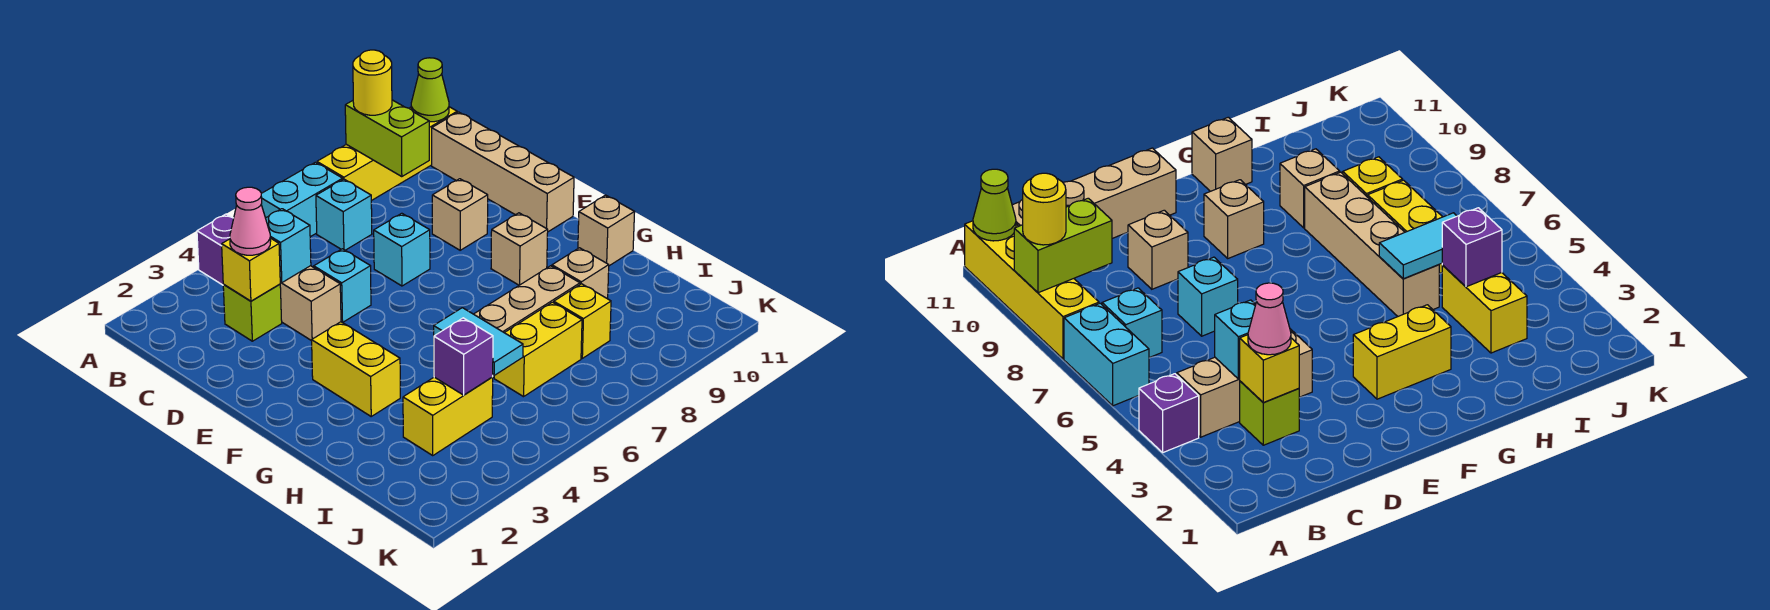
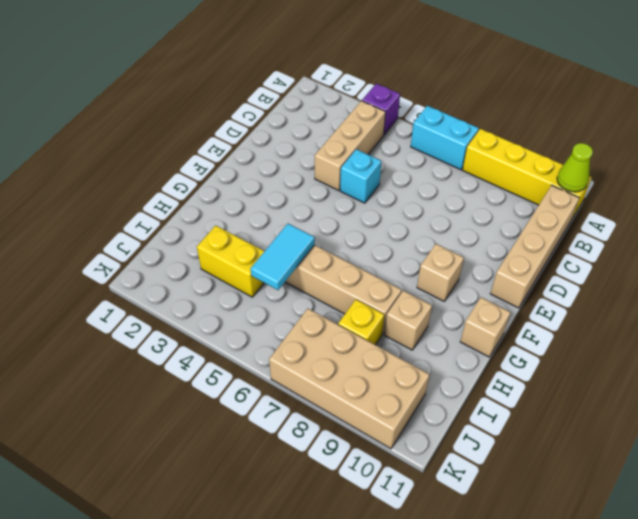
tan 2x4 brick [269,309,430,449] -> none
none -> cyan 1x1 brick [316,179,372,250]
none -> lime 1x1 brick [223,284,282,341]
none -> cyan 1x1 brick [374,213,430,286]

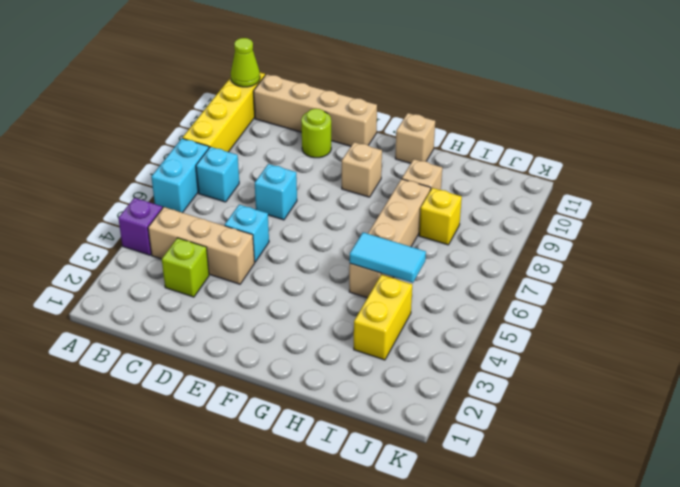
lime 1x1 round brick [301,109,331,158] -> none
none -> tan 1x1 brick [432,179,488,250]
none -> yellow 1x2 brick [312,322,400,416]
none -> yellow 1x2 brick [494,302,582,397]

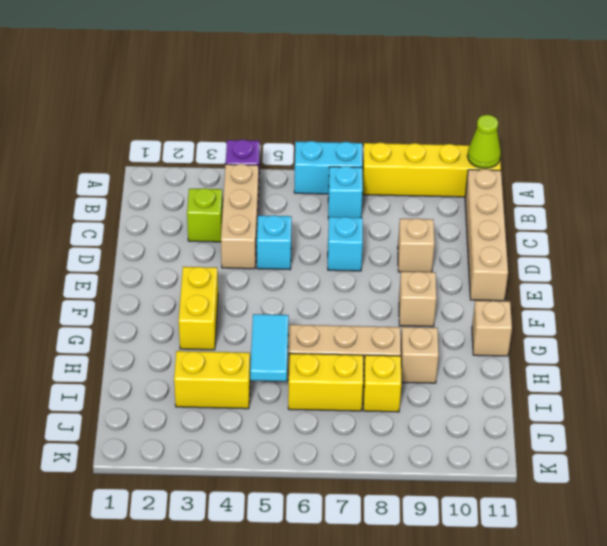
none -> lime 1x2 brick [345,100,429,177]
none -> yellow 1x1 brick [222,238,280,301]
none -> cyan 1x1 brick [266,209,311,283]

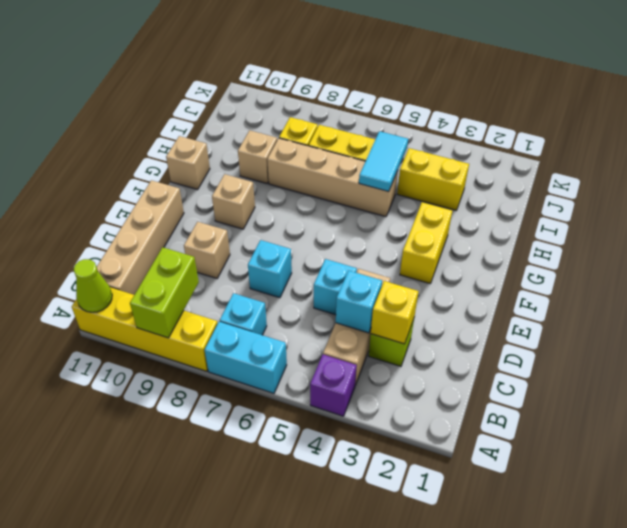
none -> purple 1x1 brick [434,318,493,395]
none -> yellow 1x1 round brick [353,50,392,115]
none -> pink 1x1 cone [230,187,271,255]

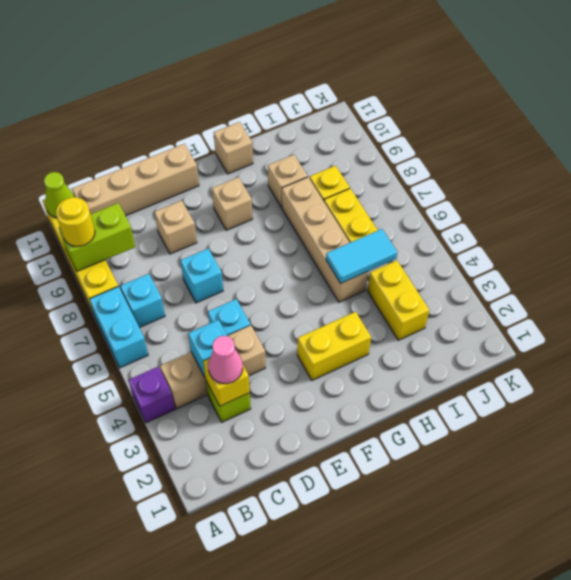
none -> purple 1x1 brick [434,318,493,395]

